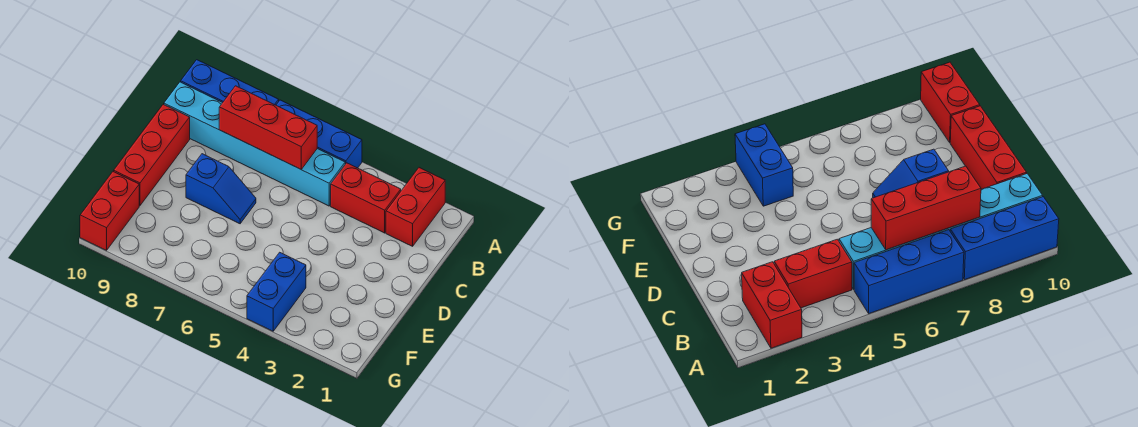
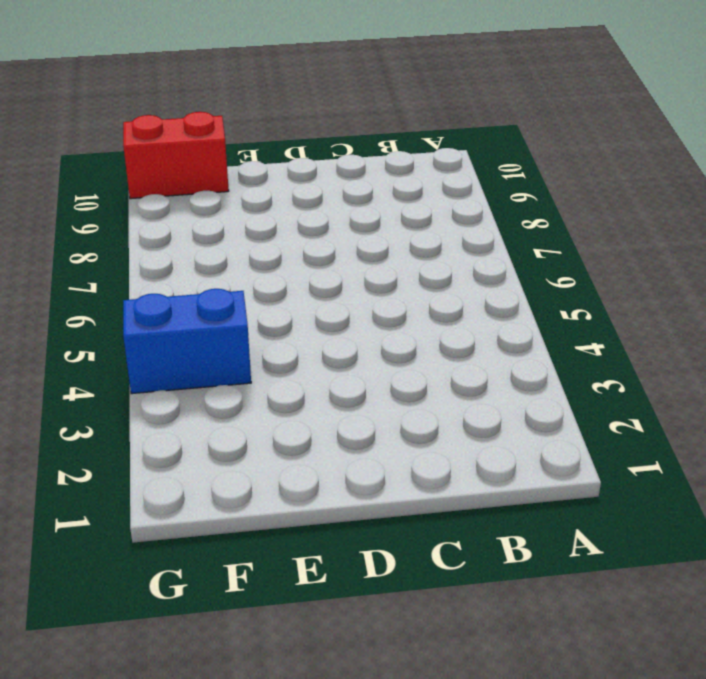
none -> red 1x2 brick [386,168,445,246]
none -> blue 1x3 brick [276,100,362,168]

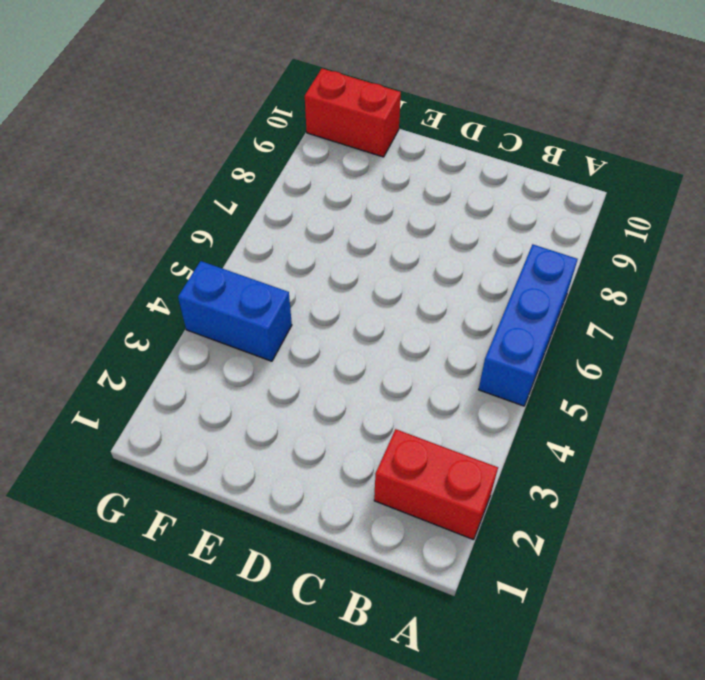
none -> blue 1x3 brick [181,60,279,105]
none -> red 1x2 brick [331,163,401,233]

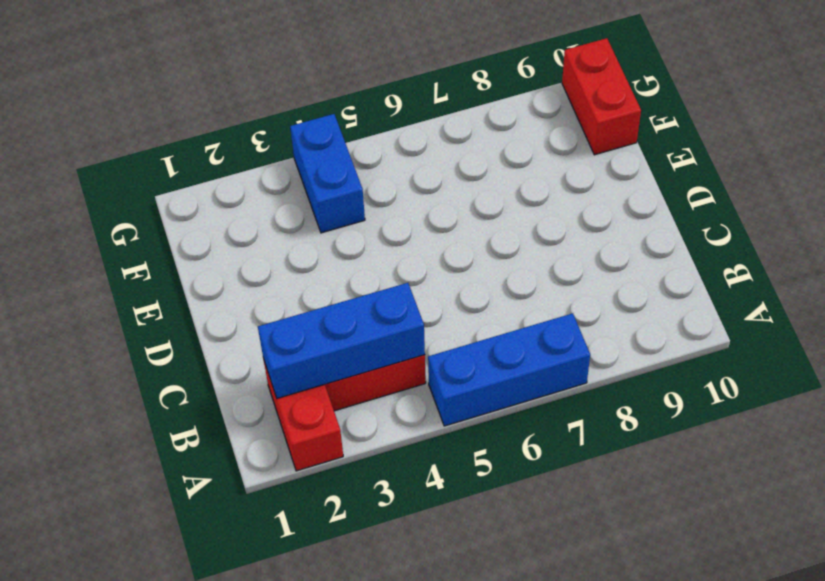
blue 1x3 brick [258,283,425,398] -> blue 1x3 brick moved to [181,60,279,105]
none -> cyan 1x6 brick [164,82,345,206]
none -> red 1x3 brick [114,104,190,206]

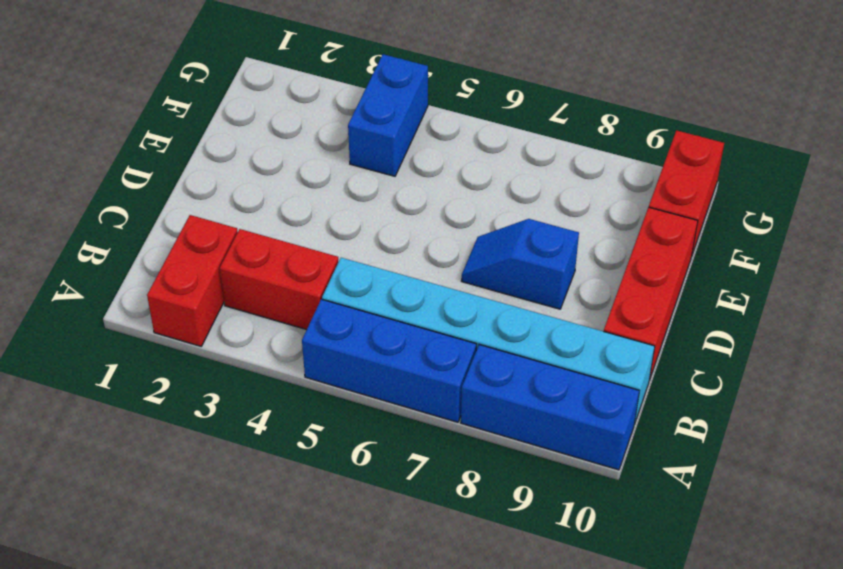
none -> red 1x3 brick [219,86,317,170]

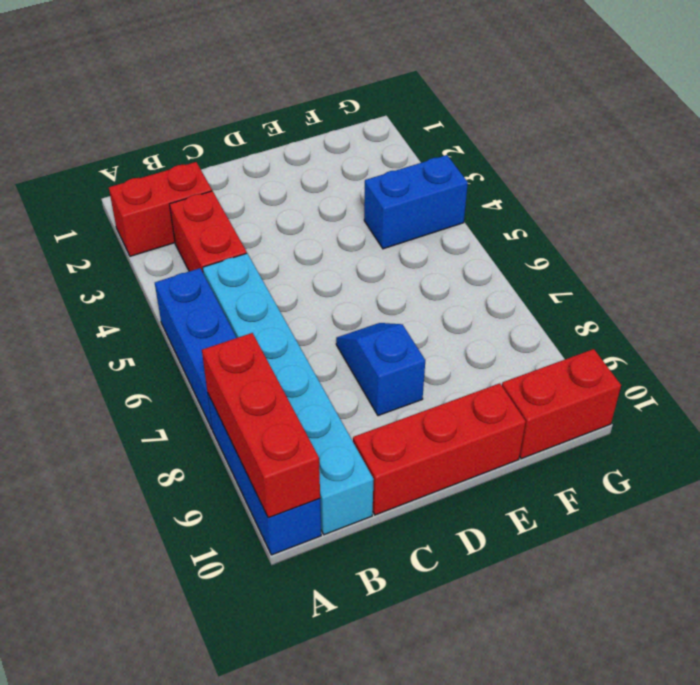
red 1x3 brick [202,333,320,518] -> red 1x3 brick moved to [219,86,317,170]

